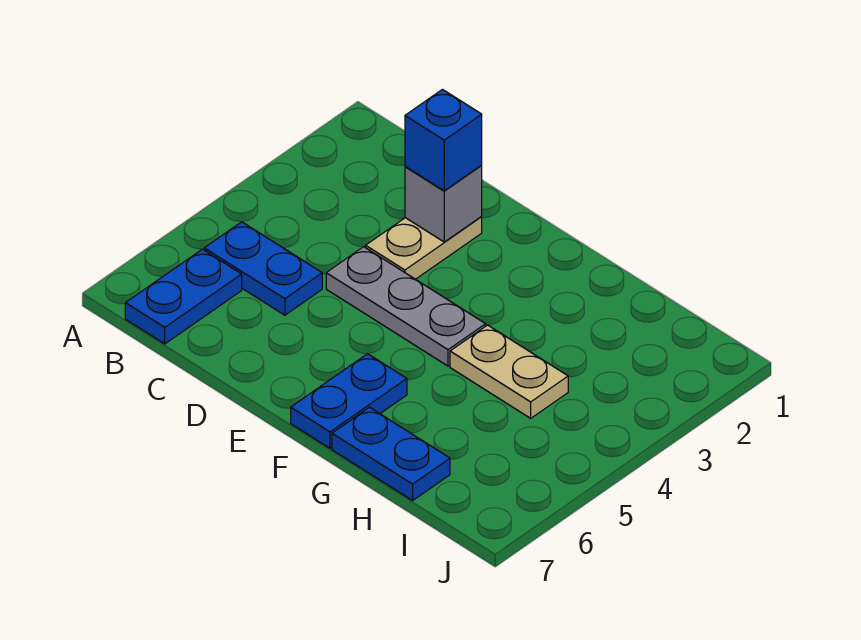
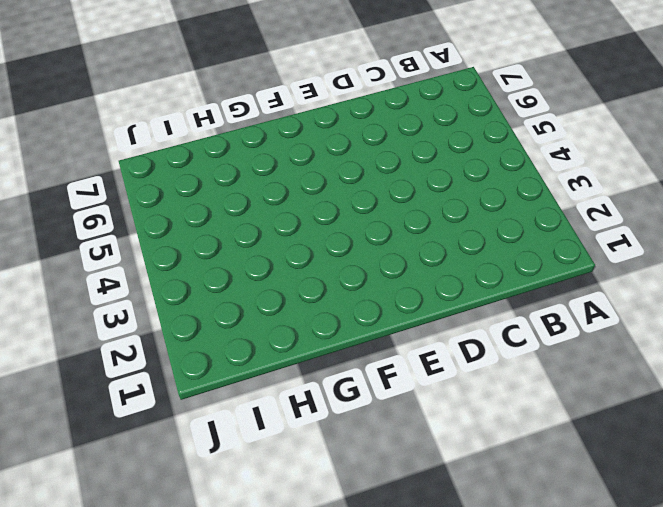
none -> blue 1x2 plate [204,222,322,315]
none -> blue 1x2 plate [125,249,242,344]

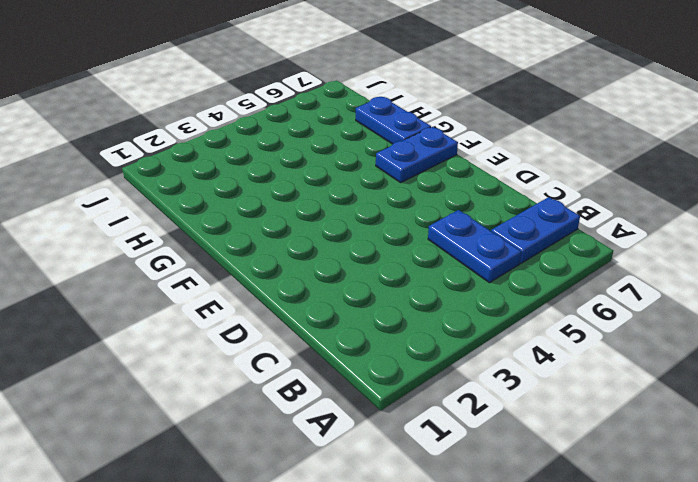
none -> tan 1x2 plate [366,217,482,279]
none -> grey 1x3 plate [326,247,486,366]

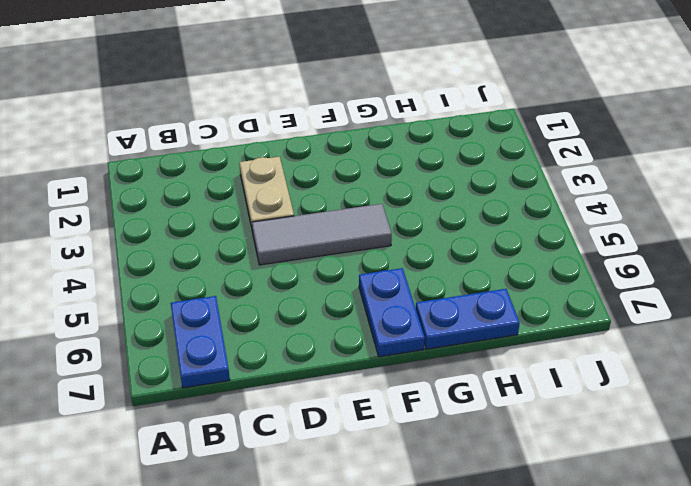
grey 1x3 tile [252,204,392,265] -> grey 1x3 plate [326,247,486,366]
none -> blue 1x2 plate [204,222,322,315]
none -> tan 1x2 plate [450,325,568,418]

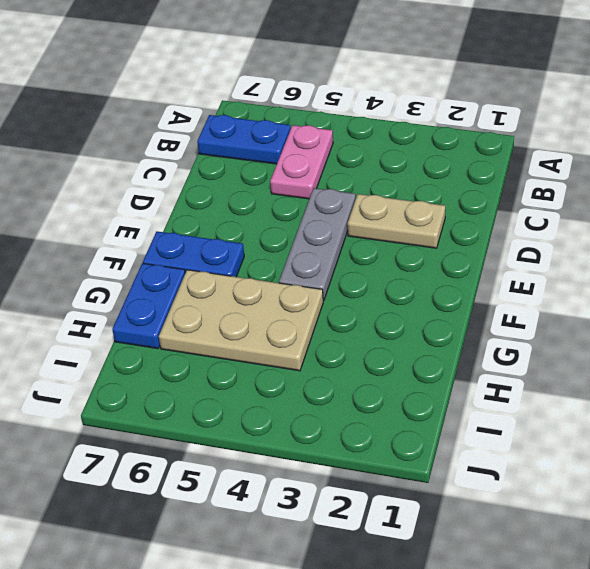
pink 1x2 plate [270,125,333,199] -> blue 1x2 plate [204,222,322,315]
tan 2x3 plate [159,270,323,371] -> tan 1x2 plate [450,325,568,418]
none -> grey 1x1 brick [405,166,482,242]
none -> blue 1x1 brick [405,90,482,191]

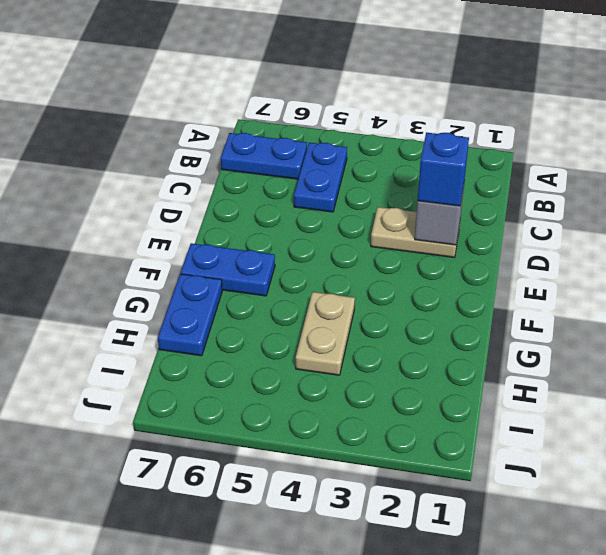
none -> grey 1x3 plate [326,247,486,366]

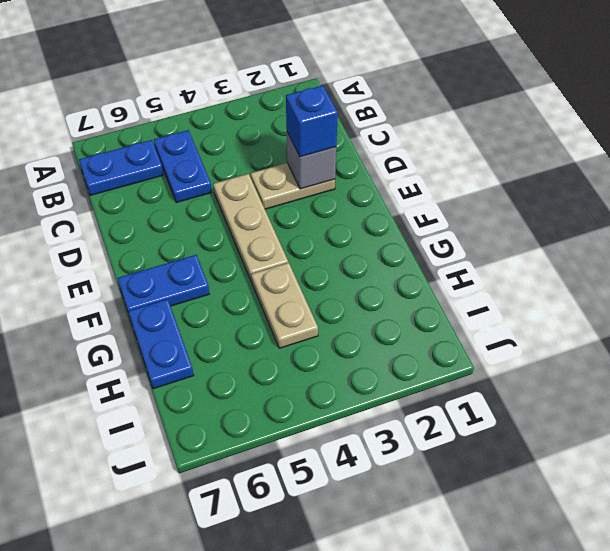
tan 1x3 plate [213,174,288,281] -> grey 1x3 plate [326,247,486,366]

